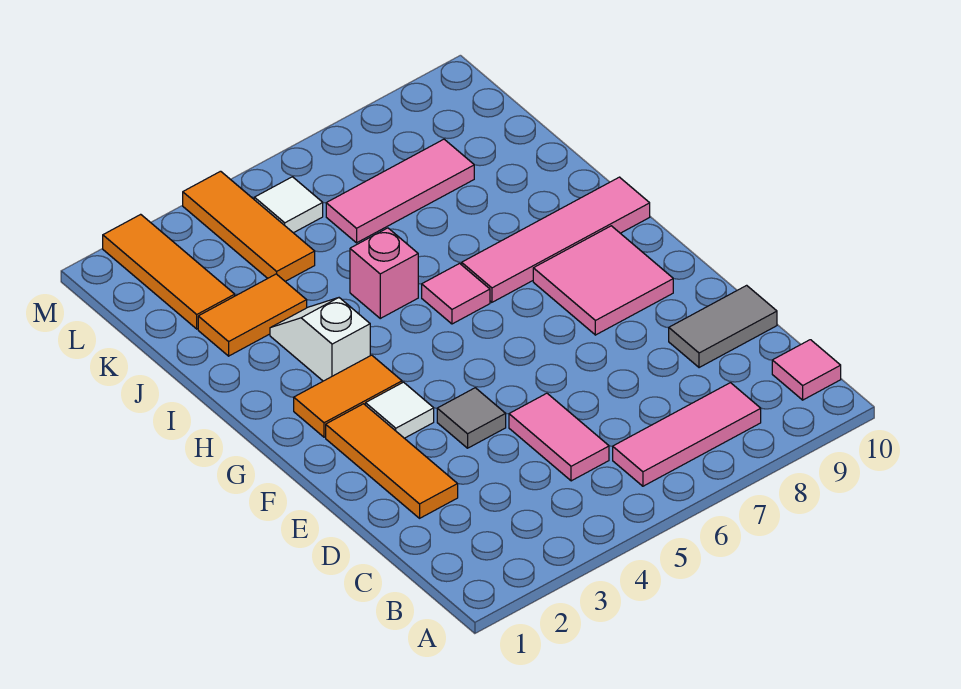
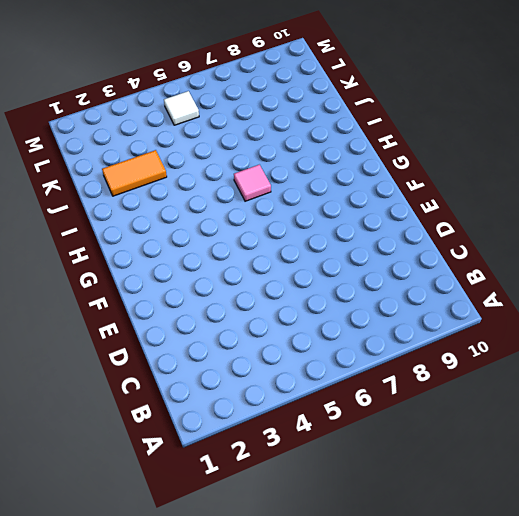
none -> pink 1x3 tile [613,383,761,486]
none -> pink 1x1 tile [772,340,841,400]
none -> pink 1x2 tile [509,393,609,481]

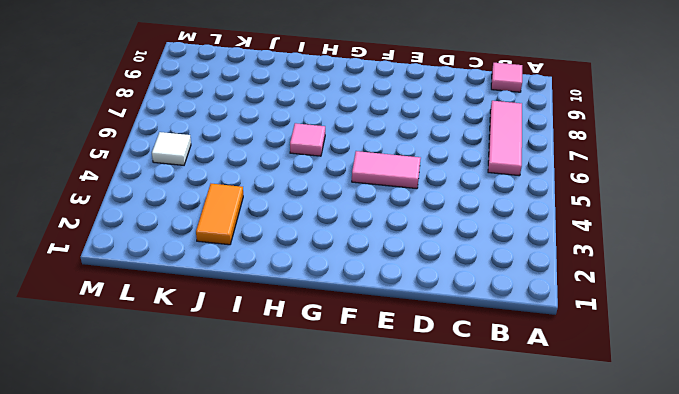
pink 1x2 tile [352,151,421,189] -> pink 1x2 tile moved to [509,393,609,481]
none -> orange 1x3 tile [326,404,458,518]
none -> grey 1x2 tile [669,285,777,368]
none -> grey 1x1 tile [437,388,506,448]

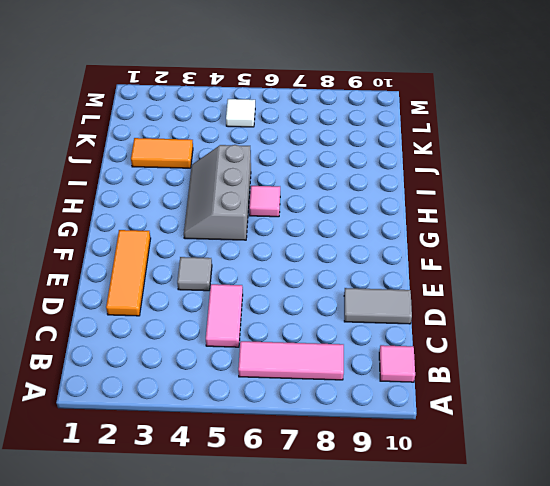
grey 2x3 slope [184,145,251,240] -> pink 1x1 brick [350,228,418,318]
none -> white 1x1 tile [366,382,434,438]
none -> pink 2x2 tile [533,226,673,335]
none -> orange 1x2 tile [294,355,402,437]

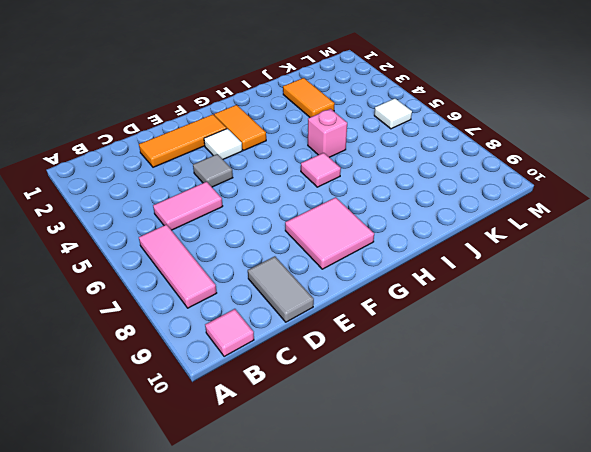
none -> white 1x2 slope [270,298,370,381]
none -> pink 1x4 tile [462,177,650,302]
none -> orange 1x3 tile [103,214,235,329]

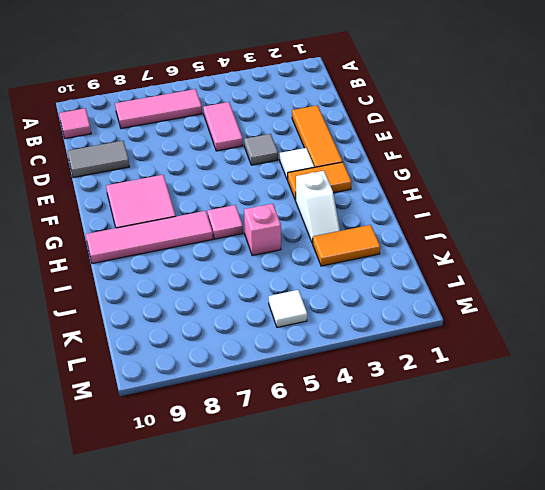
none -> orange 1x3 tile [103,214,235,329]
none -> orange 1x3 tile [183,171,315,281]
none -> pink 1x3 tile [326,139,474,243]

